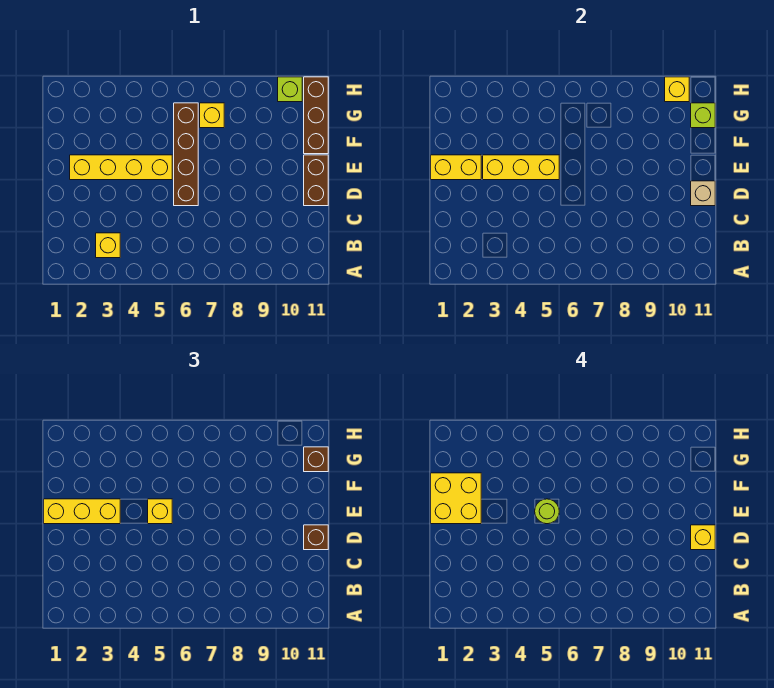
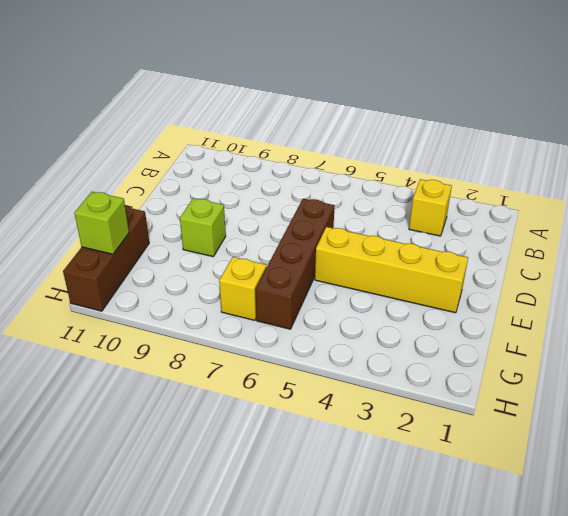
lime 1x1 brick [180,198,226,257] -> lime 1x1 brick moved to [278,77,302,102]
none -> brown 1x2 brick [304,155,328,206]
none -> tan 1x1 brick [691,181,715,206]
none -> yellow 1x2 brick [431,155,481,180]

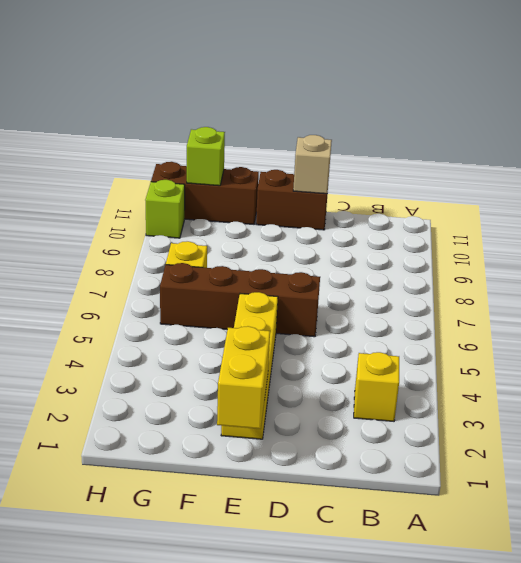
none -> yellow 1x3 brick [483,155,559,180]
none -> yellow 1x1 brick [665,77,689,102]
none -> brown 1x1 brick [304,525,328,550]

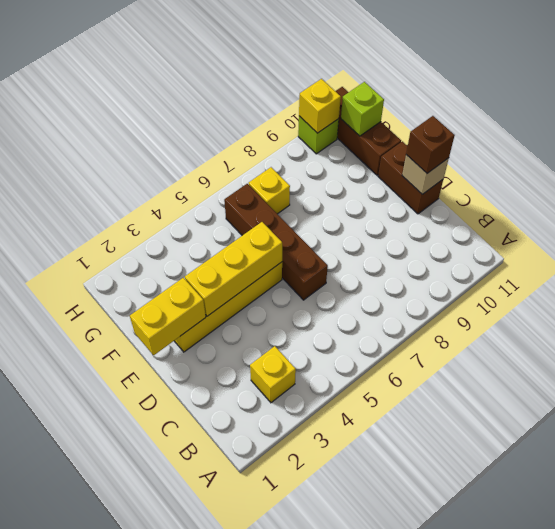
none -> yellow 1x3 brick [44,499,120,524]
none -> yellow 1x1 brick [148,499,172,524]
none -> brown 1x1 brick [304,447,328,472]

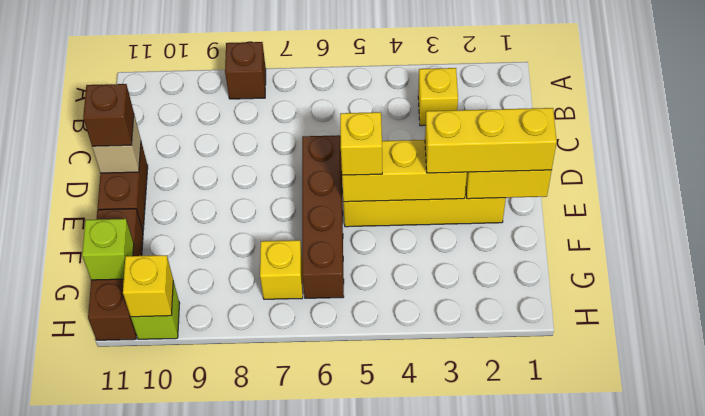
brown 1x1 brick [225,42,266,99] -> brown 1x1 brick moved to [304,447,328,472]
none -> yellow 1x1 brick [691,525,715,550]
none -> yellow 2x2 brick [431,473,481,524]
none -> lime 1x1 round brick [535,499,559,524]

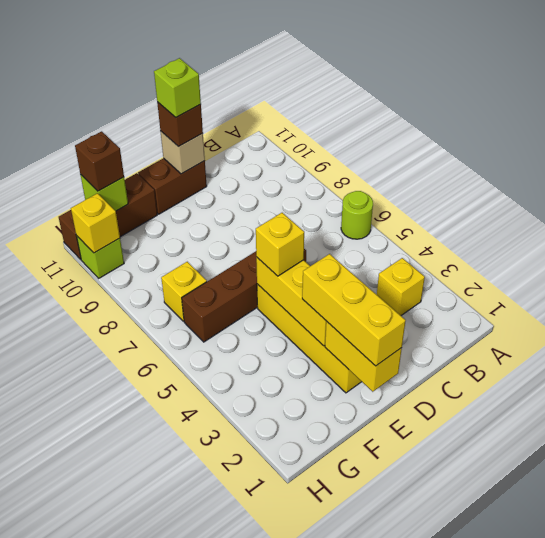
lime 1x1 round brick [341,191,373,239] -> lime 1x1 round brick moved to [535,499,559,524]
lime 1x1 brick [154,58,201,117] -> yellow 1x1 brick [691,525,715,550]
none -> yellow 2x2 brick [431,473,481,524]

